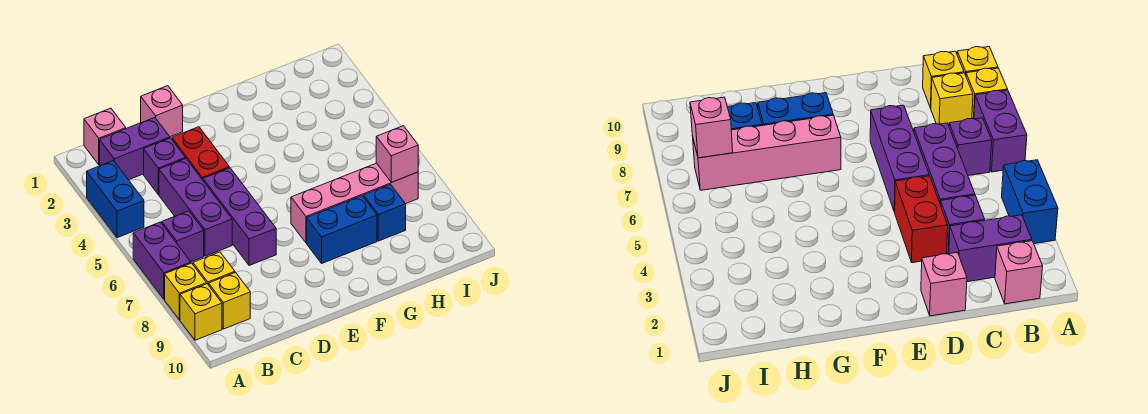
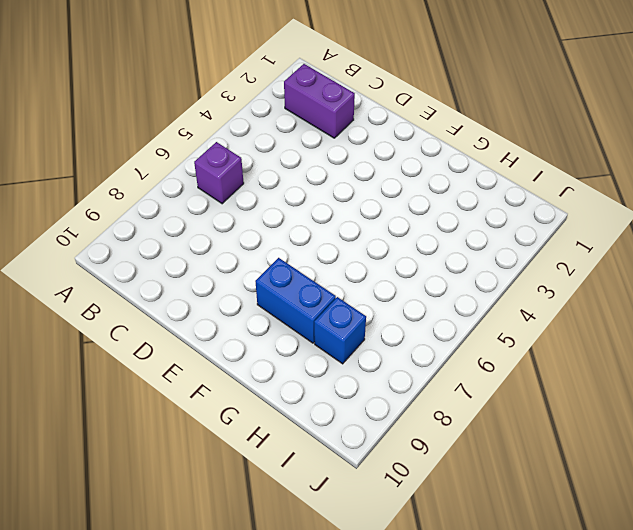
none -> blue 1x2 brick [87,161,144,238]
none -> purple 1x2 brick [133,222,191,299]
none -> yellow 1x1 brick [165,263,206,320]

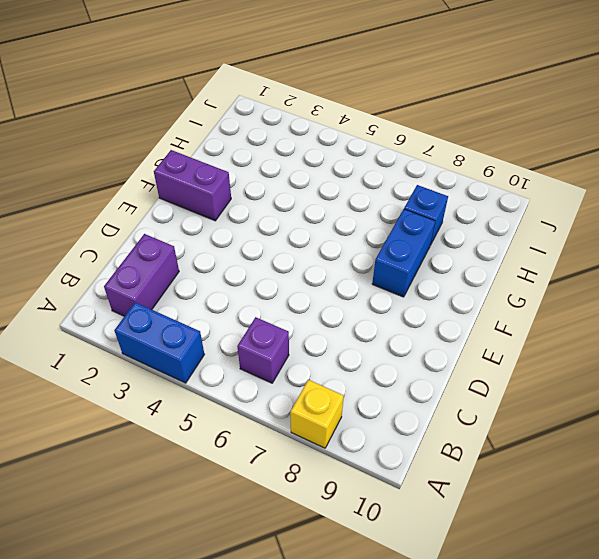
purple 1x2 brick [154,150,231,221] -> purple 1x2 brick moved to [133,222,191,299]
none -> yellow 1x1 brick [180,284,222,340]
none -> pink 1x1 brick [84,108,126,165]
none -> yellow 1x1 brick [193,252,235,285]

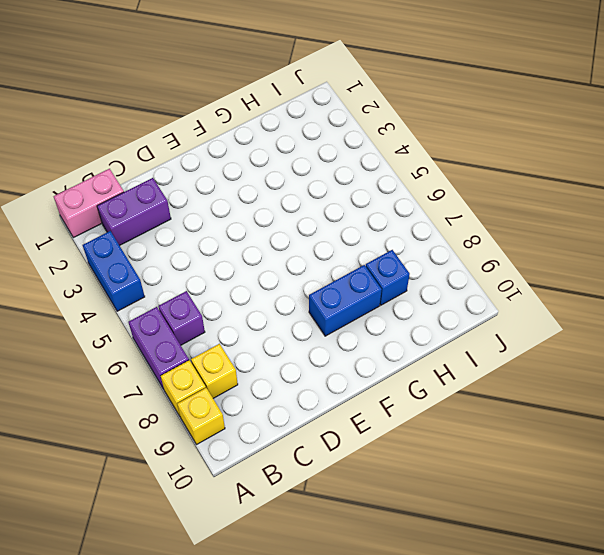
pink 1x2 brick [54,169,124,238] -> pink 1x1 brick [84,108,126,165]
none -> yellow 1x1 brick [209,273,250,329]
none -> purple 1x1 brick [144,138,185,195]
none -> purple 1x3 brick [159,159,232,256]

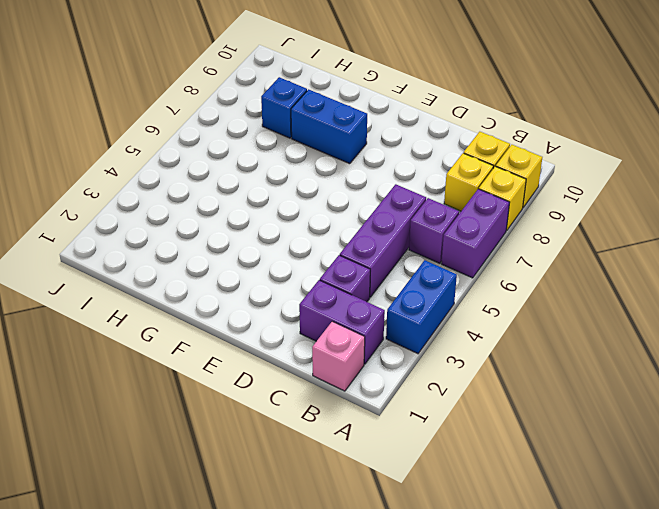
none -> pink 1x1 brick [141,86,183,137]
none -> red 1x2 brick [172,127,229,180]
none -> purple 1x3 brick [203,168,276,266]

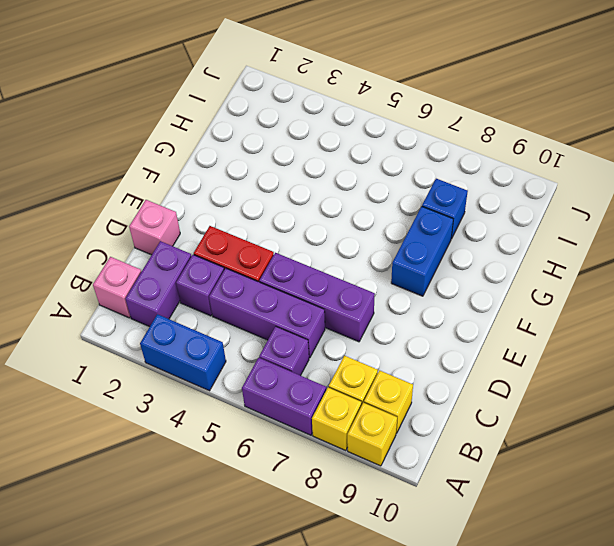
none -> pink 1x4 brick [291,163,418,243]
none -> pink 1x1 brick [376,126,418,182]

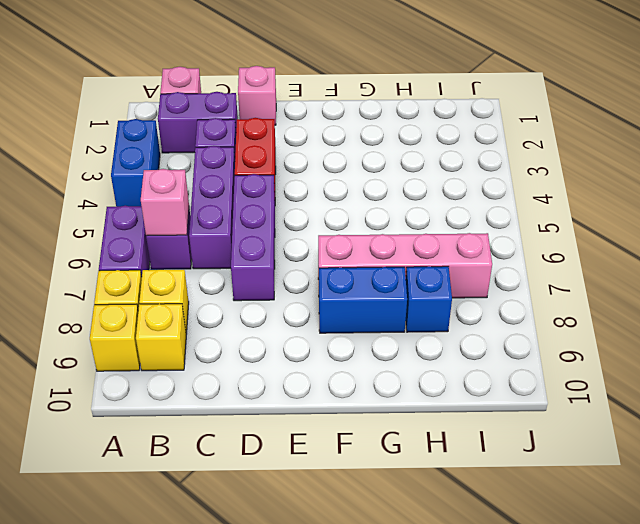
pink 1x1 brick [141,169,189,236] -> pink 1x1 brick moved to [376,126,418,182]

